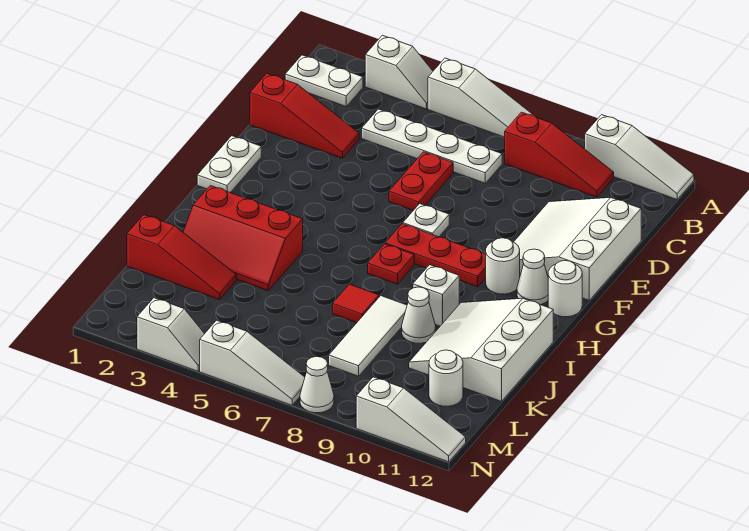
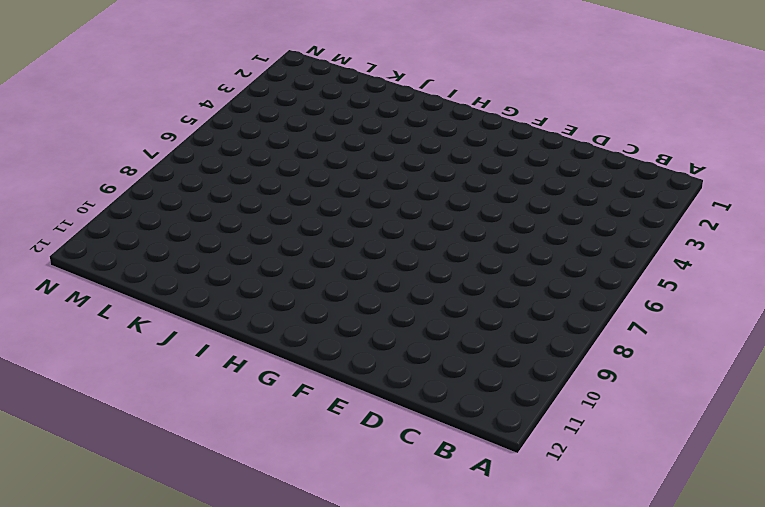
none -> white 1x2 slope [365,35,433,109]
none -> white 1x3 slope [428,58,533,137]
none -> white 1x3 slope [585,115,694,200]

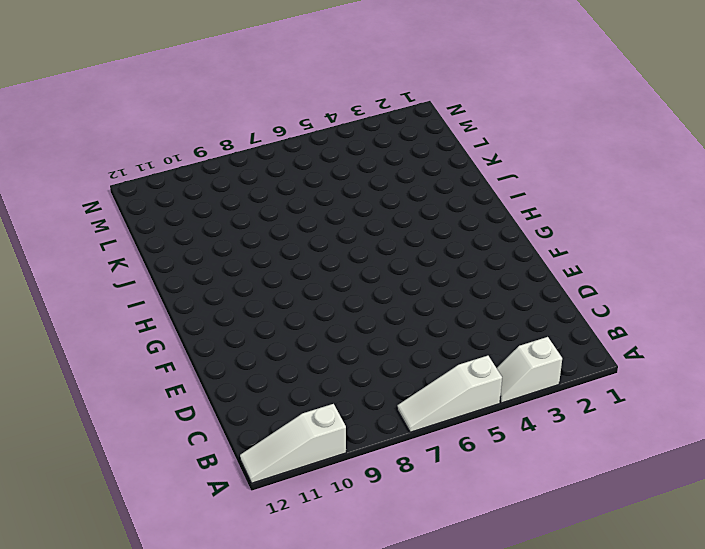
none -> white 1x2 plate [285,55,363,106]
none -> red 1x3 slope [505,112,614,197]
none -> white 1x4 plate [362,109,502,183]

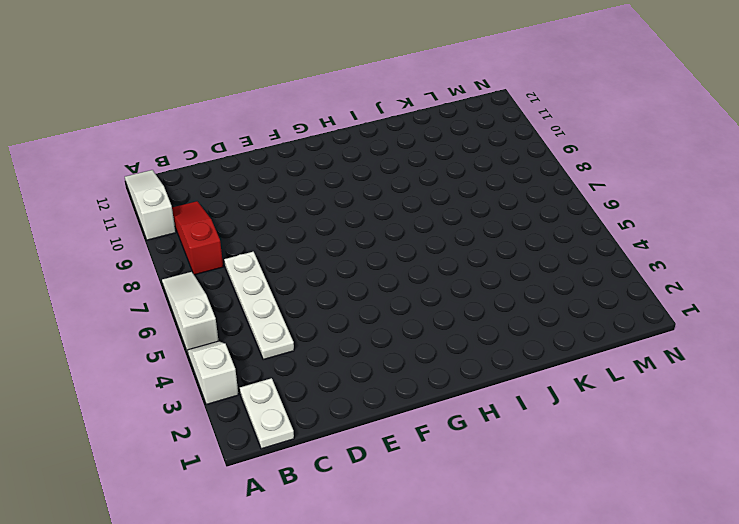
none -> red 1x3 slope [250,73,359,158]
none -> red 1x2 plate [389,152,453,211]
none -> white 3x3 slope [514,197,641,300]

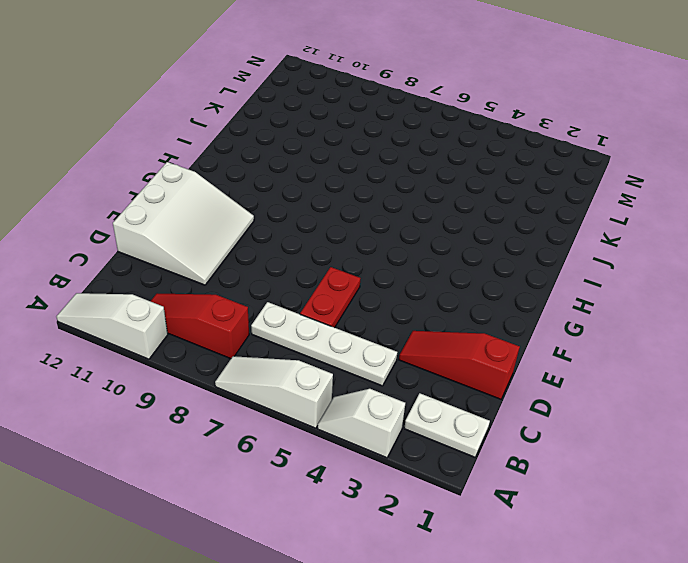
none -> white 1x2 plate [197,136,261,193]
none -> white 1x1 plate [403,204,449,237]
none -> red 1x3 plate [385,224,486,287]

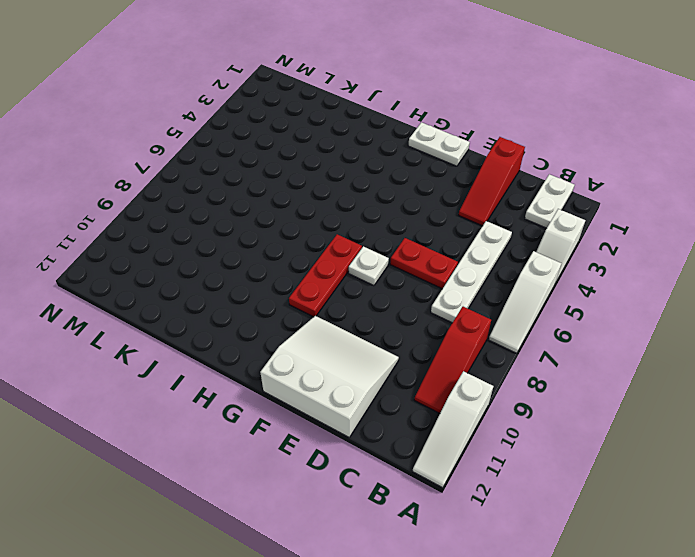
none -> white 1x1 round brick [486,238,520,294]
none -> white 1x1 cone [517,249,548,305]
none -> white 1x1 round brick [548,261,582,317]

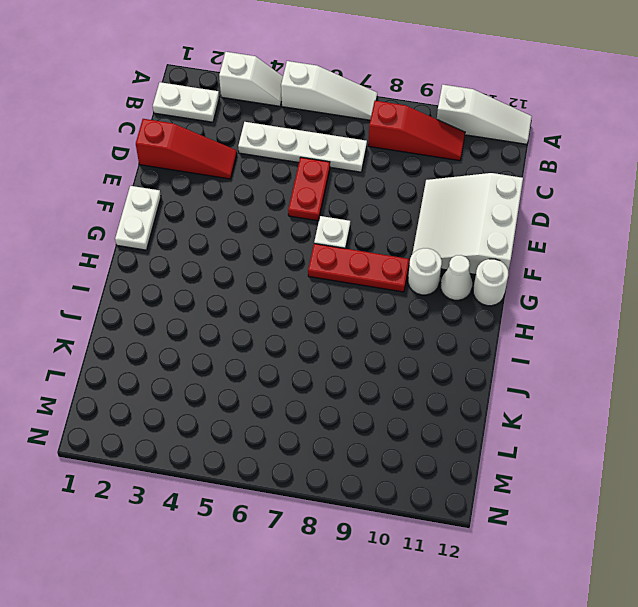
none -> red 1x1 plate [368,244,414,284]
none -> red 2x3 slope [183,186,303,291]
none -> white 1x1 brick [413,265,459,326]

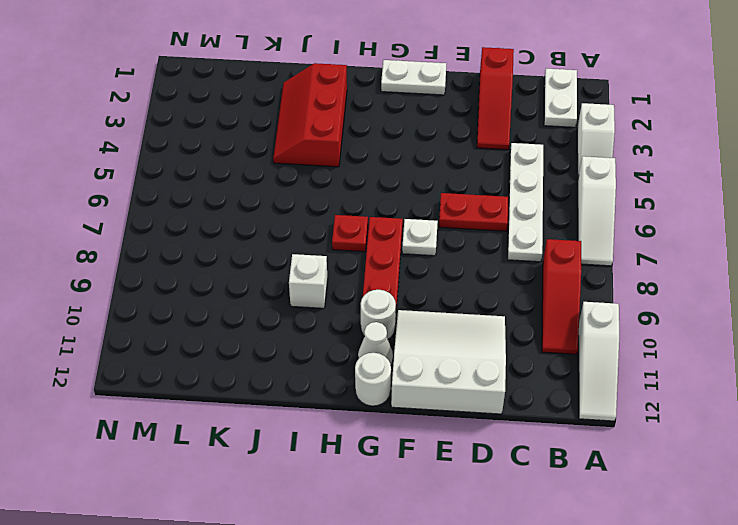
none -> white 3x3 slope [409,298,553,401]
none -> red 1x1 tile [333,284,379,323]
none -> white 1x3 tile [329,296,407,376]

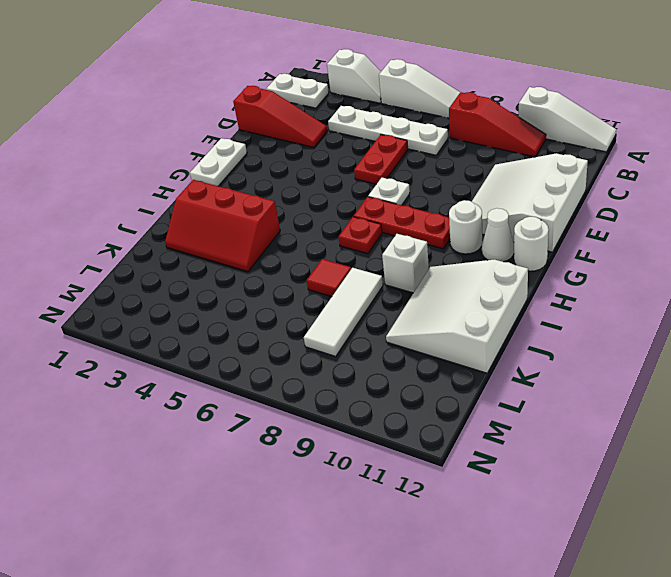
none -> white 1x1 cone [402,287,436,343]
none -> red 1x3 slope [127,215,236,300]
none -> white 1x1 round brick [429,350,463,406]

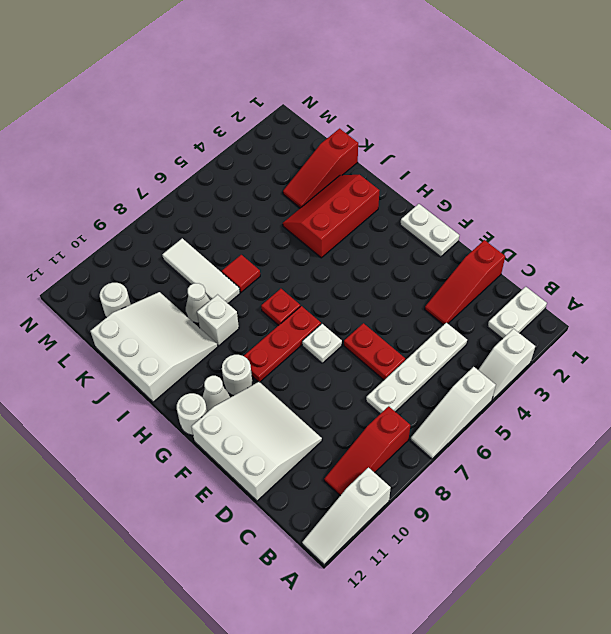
none -> white 1x2 slope [137,298,204,371]
none -> white 1x3 slope [200,320,305,405]
none -> white 1x1 cone [300,356,334,413]

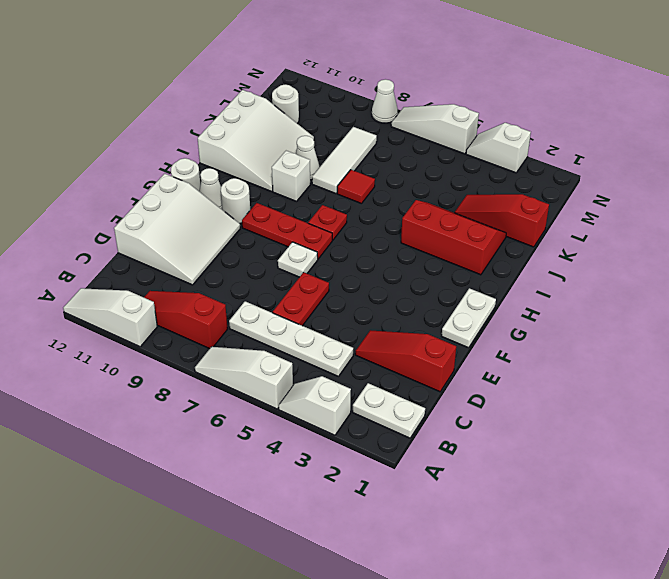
none -> white 1x3 slope [356,377,466,462]

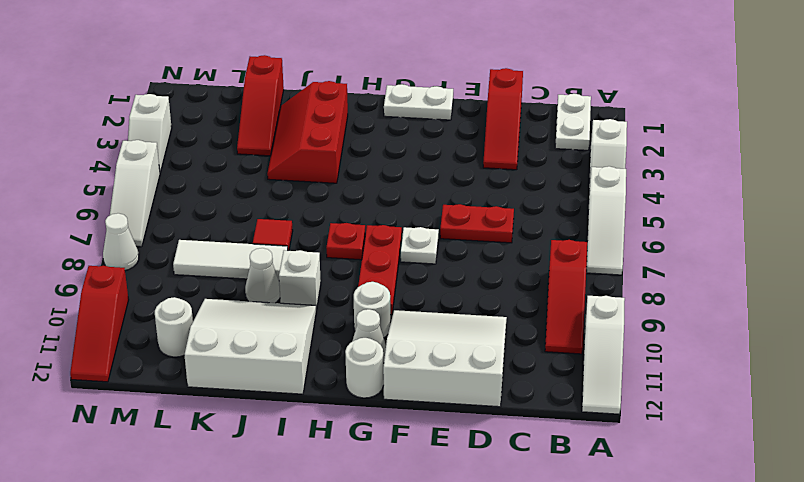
red 1x3 slope [70,266,129,382] -> white 1x3 slope [356,377,466,462]
none -> white 1x4 plate [362,109,502,183]

